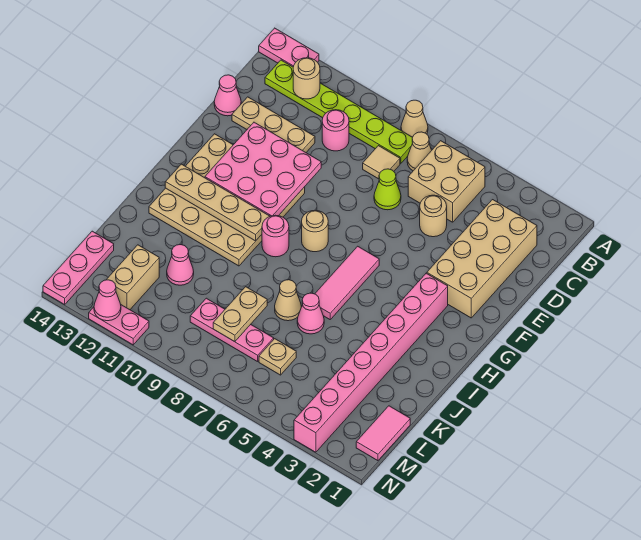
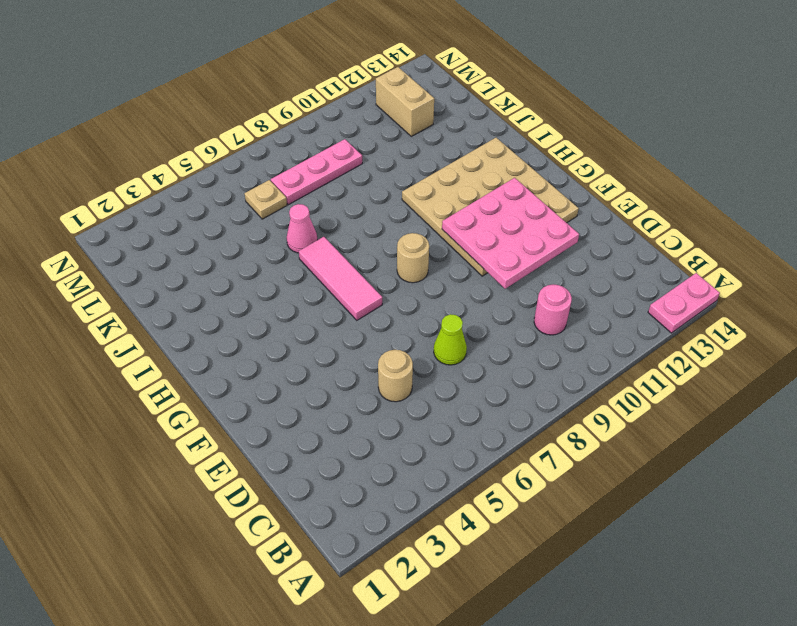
none -> tan 1x1 cone [401,100,428,137]
none -> tan 2x2 brick [408,141,485,222]
none -> tan 1x1 cone [407,132,432,171]
none -> lime 1x6 plate [265,60,413,164]

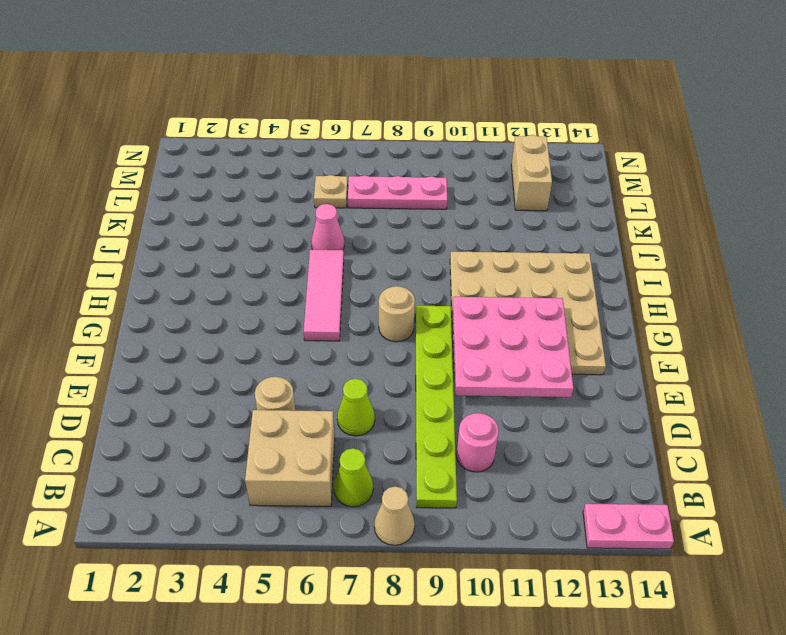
lime 1x1 cone [334,448,373,507] -> tan 1x1 cone [407,132,432,171]
lime 1x6 plate [415,306,457,508] -> lime 1x6 plate turned to [265,60,413,164]
none -> tan 2x4 brick [427,200,537,318]
none -> tan 1x1 tile [363,146,400,179]
none -> tan 1x3 plate [232,97,315,152]
none -> pink 1x1 cone [214,75,241,116]

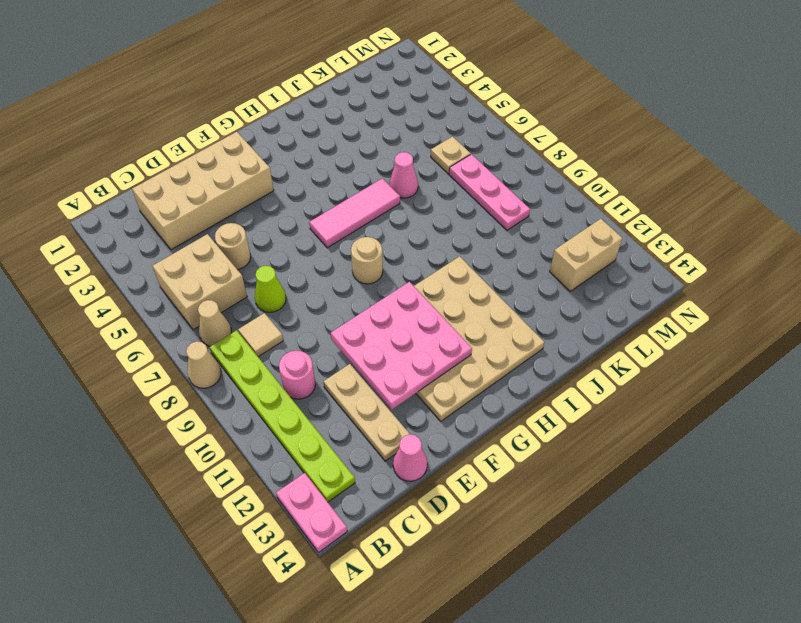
none -> pink 1x8 brick [294,273,448,452]
none -> pink 1x1 round brick [262,215,289,257]
none -> tan 1x1 cone [275,280,301,321]
none -> pink 1x1 cone [167,245,194,285]

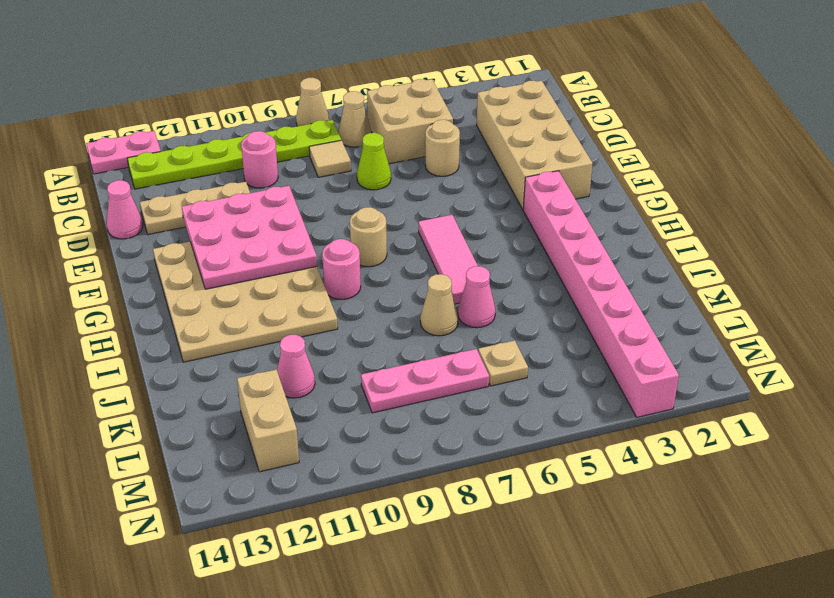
none -> pink 1x2 tile [356,406,410,461]
none -> pink 1x3 plate [43,231,114,304]
none -> pink 1x2 plate [89,305,149,345]
none -> tan 1x1 round brick [293,58,320,99]

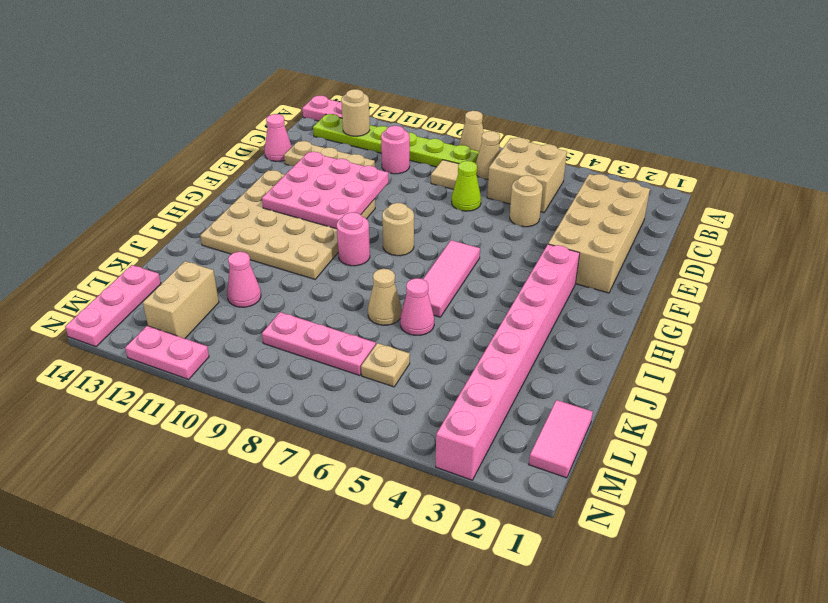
none -> tan 1x4 plate [165,164,270,241]
none -> tan 1x2 plate [213,287,267,342]
none -> pink 1x1 cone [94,280,121,321]

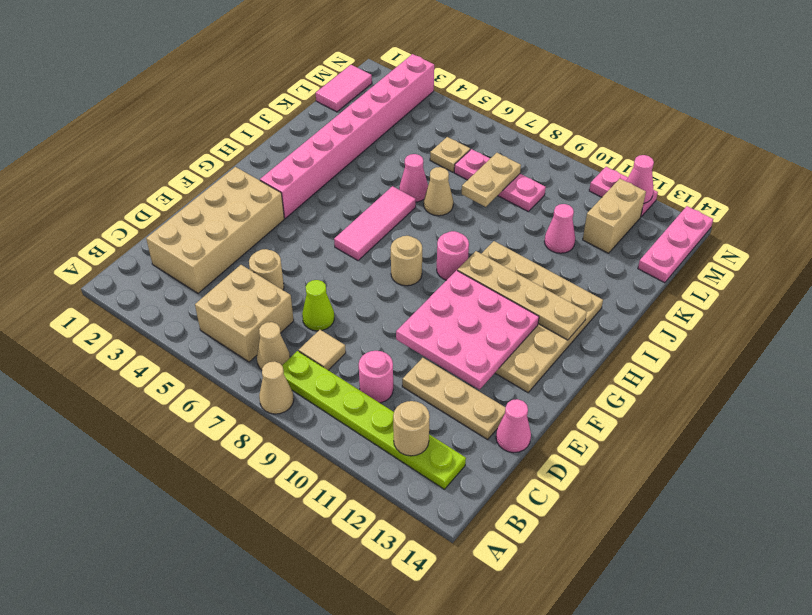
none -> pink 1x2 plate [259,28,319,67]

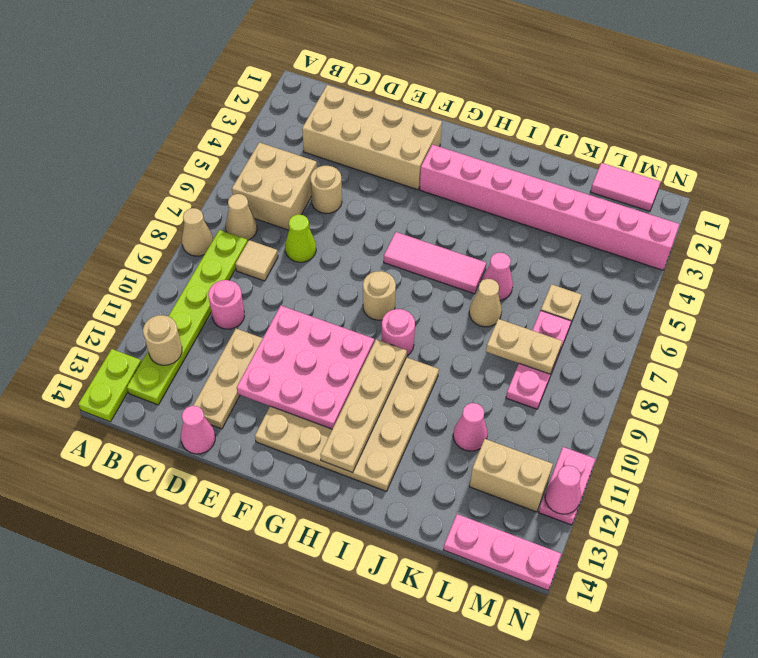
lime 1x2 plate [78,349,142,422] -> pink 1x2 plate [259,28,319,67]

